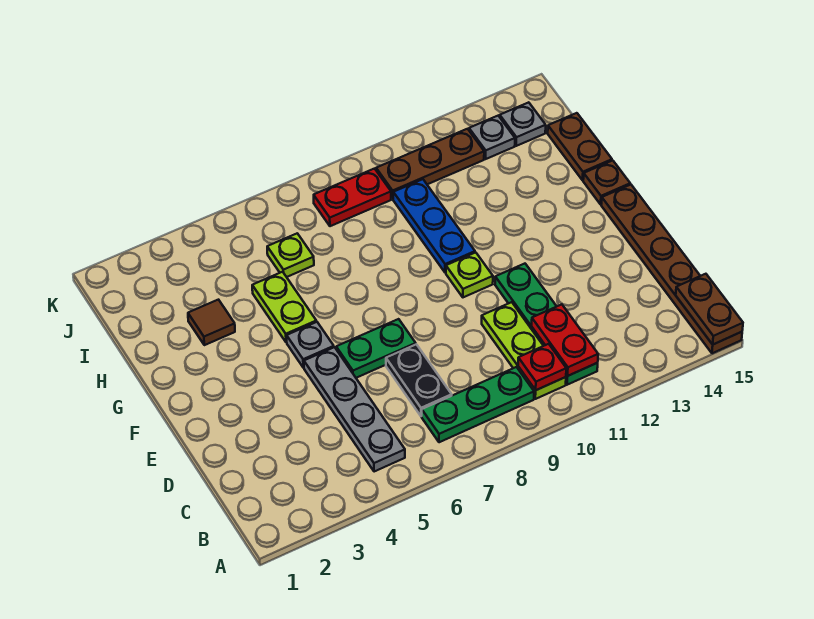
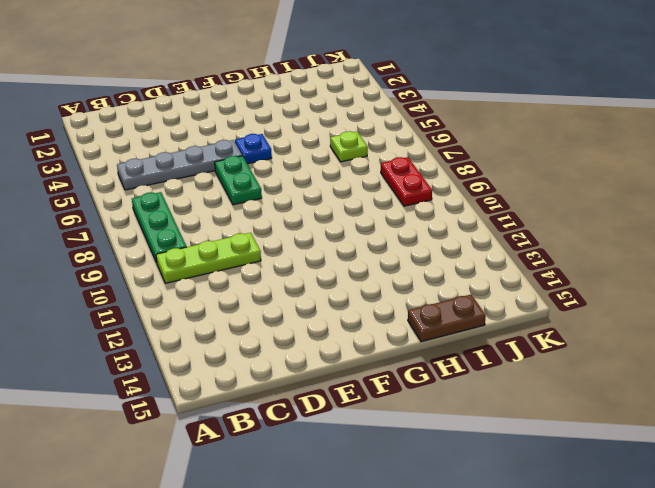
blue 1x1 plate [235,134,272,164] -> grey 1x1 plate [287,322,334,368]
none -> brown 1x6 plate [601,184,742,353]
none -> green 1x4 plate [495,264,598,385]
none -> black 1x2 plate [386,344,452,416]

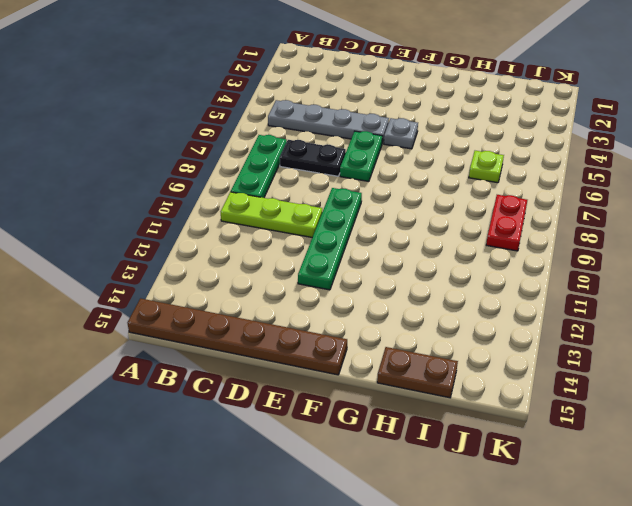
green 1x4 plate [298,188,362,290] -> green 1x4 plate turned to [495,264,598,385]
none -> lime 1x1 plate [446,252,493,297]
none -> lime 1x2 plate [252,272,316,342]
none -> blue 1x3 plate [393,179,475,273]

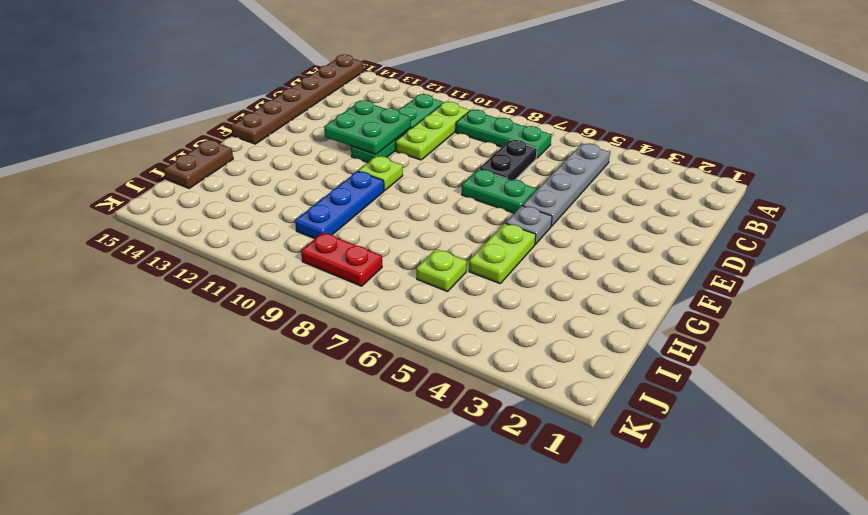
green 2x2 plate [324,100,411,154] -> none
none -> brown 1x1 plate [583,160,630,204]
none -> brown 1x1 tile [188,300,235,345]
none -> brown 1x3 plate [376,129,484,199]

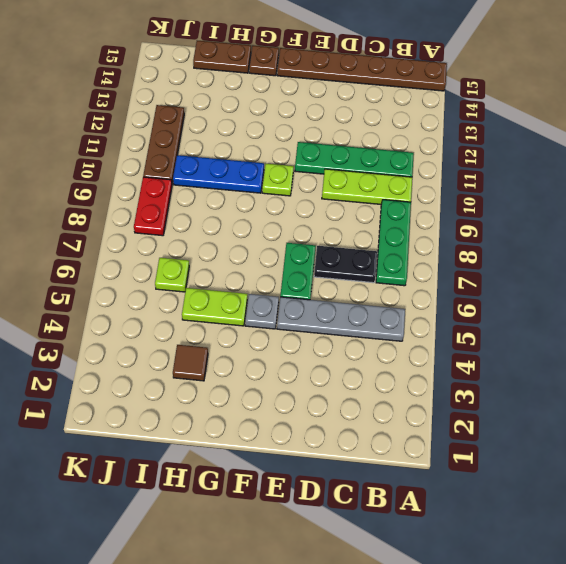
none -> grey 1x1 plate [469,116,515,159]
none -> grey 1x1 plate [500,102,546,146]
none -> brown 1x2 plate [676,274,743,344]

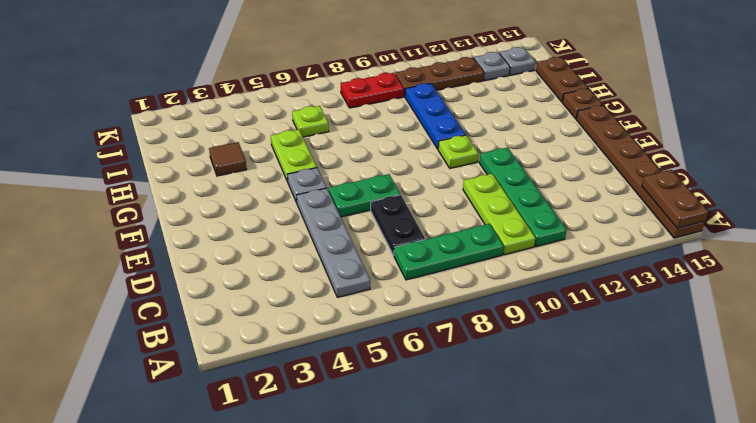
none -> red 1x1 plate [518,344,566,390]
none -> red 1x2 plate [532,304,598,376]

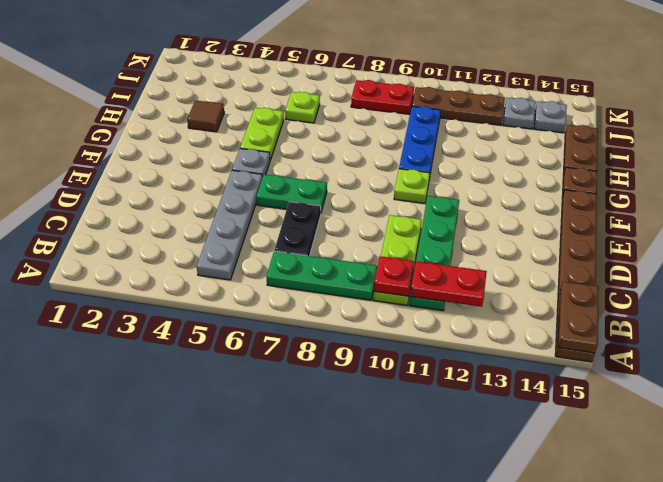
red 1x2 plate [410,261,487,307] -> red 1x2 plate turned to [532,304,598,376]

